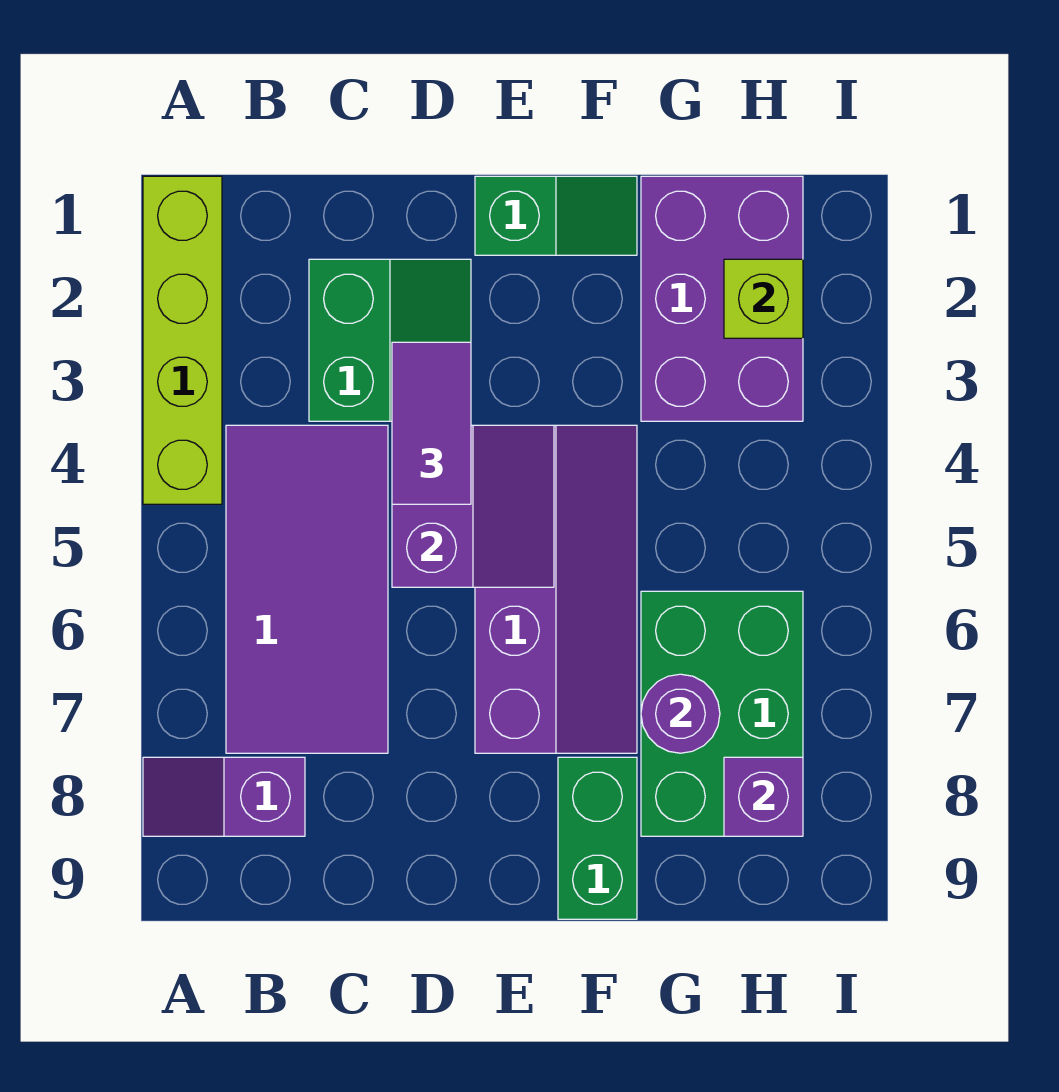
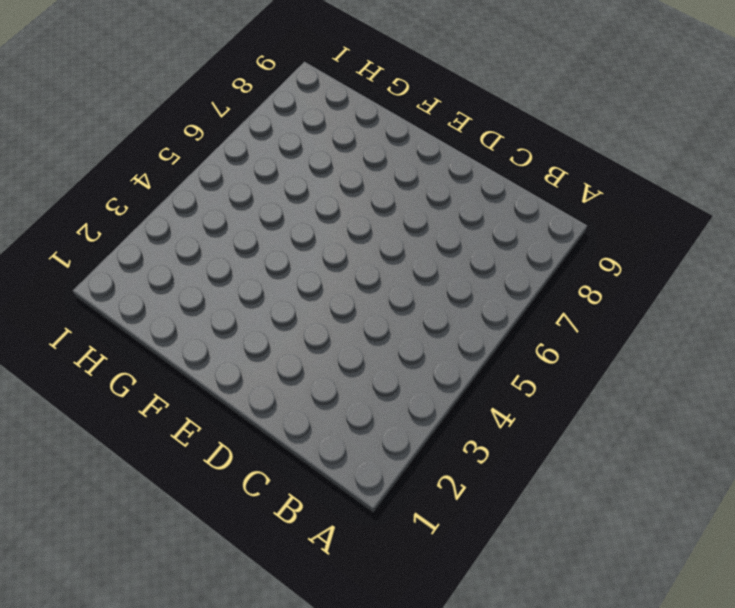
none -> lime 1x4 brick [143,176,222,504]
none -> purple 1x2 slope [143,757,305,836]
none -> purple 2x4 tile [226,425,388,753]

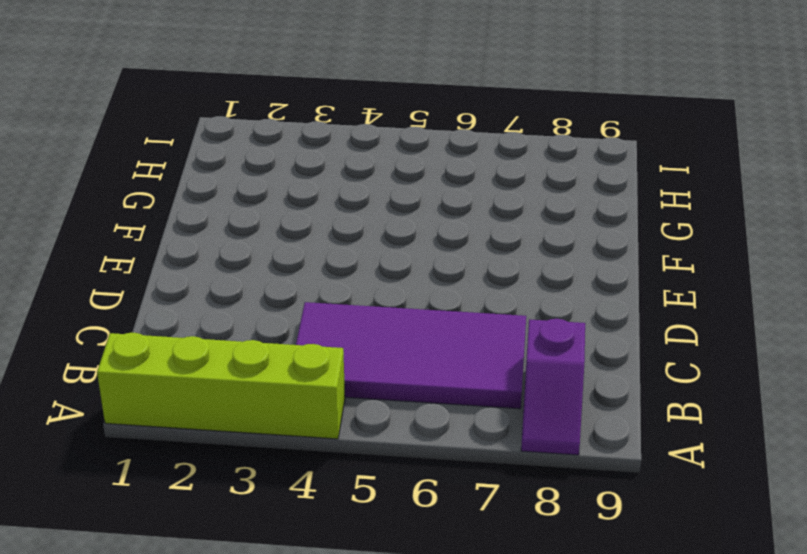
none -> green 2x2 slope [309,259,471,421]
none -> green 1x2 slope [475,176,637,255]
none -> purple 2x4 slope [475,425,637,753]

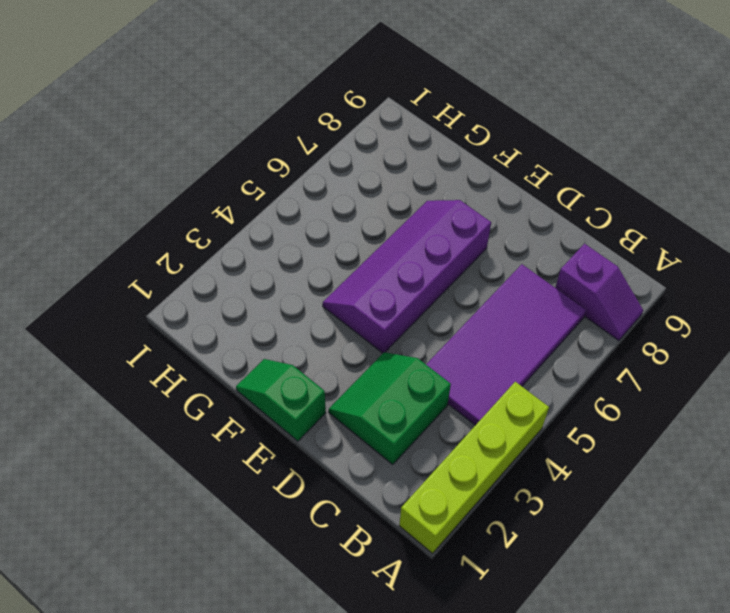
none -> green 1x2 brick [558,757,637,919]
none -> purple 2x3 brick [641,176,803,421]
none -> green 2x3 brick [641,591,803,836]

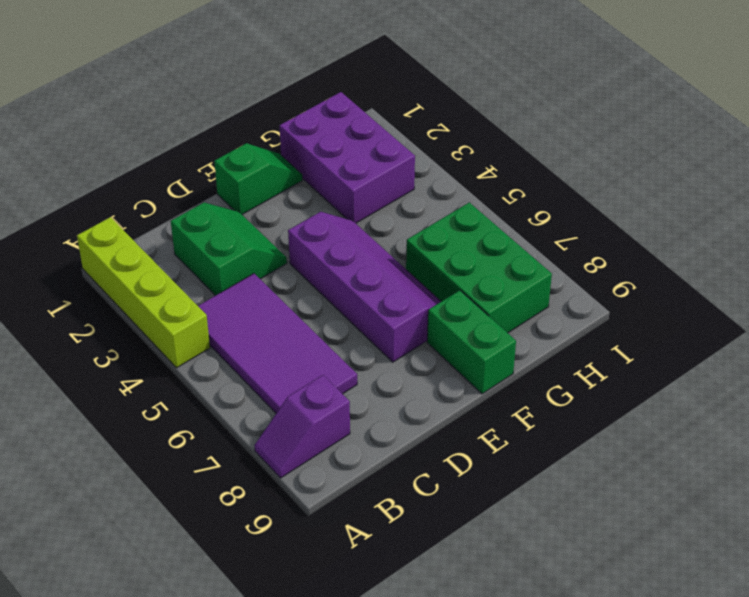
none -> purple 2x2 slope [392,425,554,587]
none -> purple 1x1 round brick [641,674,720,753]
none -> lime 1x1 brick [724,259,803,338]

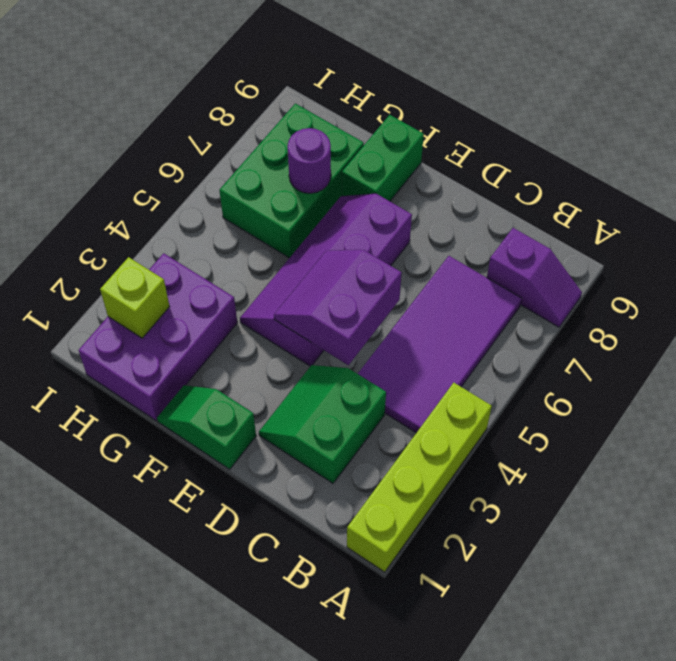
none -> purple 1x1 brick [724,757,803,836]
none -> purple 1x2 tile [392,342,471,504]

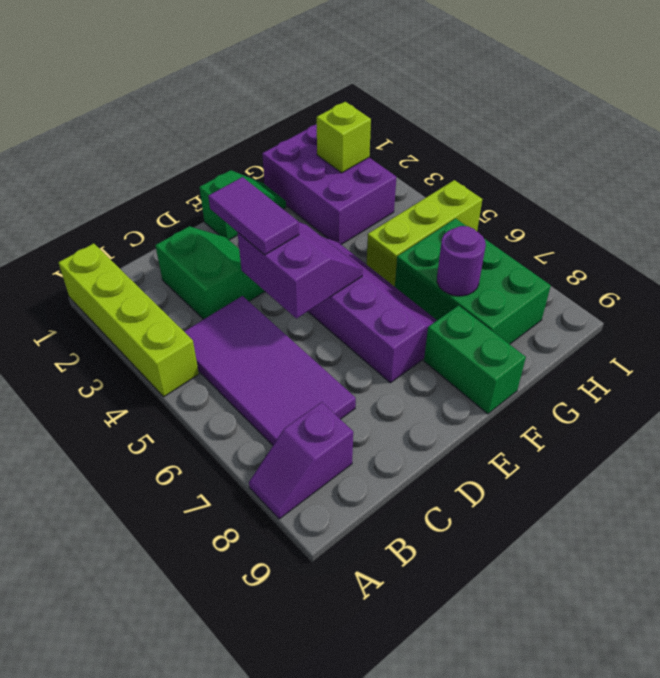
lime 1x3 brick [366,180,482,287] -> none
none -> purple 1x1 brick [724,757,803,836]

